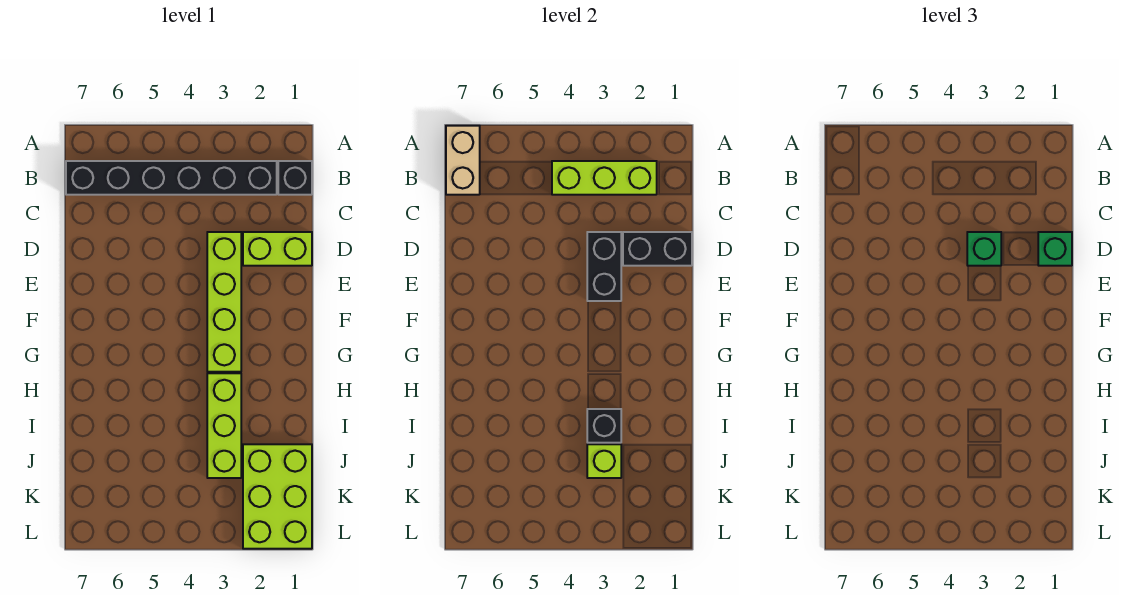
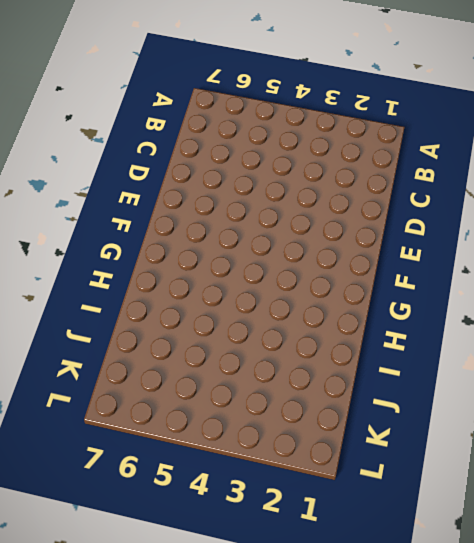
none -> black 1x1 brick [278,161,312,195]
none -> black 1x6 brick [66,161,277,195]
none -> lime 1x2 brick [243,232,312,266]

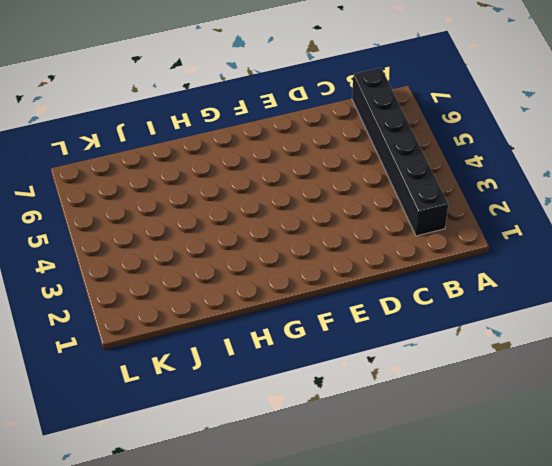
none -> black 1x1 brick [278,161,312,195]
none -> lime 1x2 brick [243,232,312,266]
none -> lime 1x4 brick [207,232,241,372]

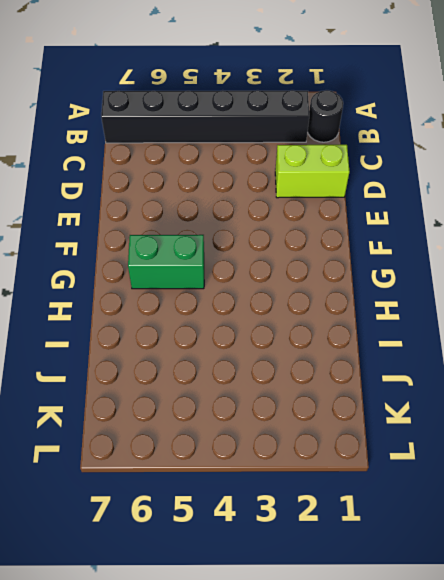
black 1x1 round brick [308,90,343,142] -> black 1x1 brick [278,161,312,195]
green 1x2 brick [128,235,204,289] -> none
none -> lime 1x4 brick [207,232,241,372]
none -> lime 1x3 brick [207,373,241,478]
none -> lime 2x3 brick [243,444,312,549]

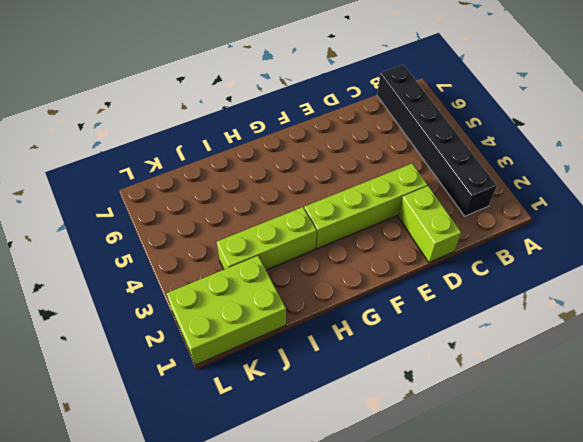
none -> black 1x1 brick [278,161,312,195]
none -> tan 1x2 brick [446,126,480,195]
none -> lime 1x3 brick [552,161,657,195]

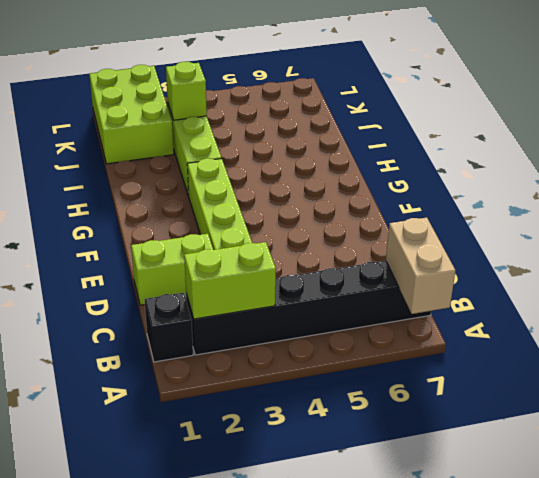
lime 1x2 brick [184,242,276,319] -> lime 1x3 brick [552,161,657,195]
none -> black 1x2 brick [623,232,692,266]
none -> black 1x2 brick [587,232,621,301]
none -> black 1x1 brick [587,409,621,443]

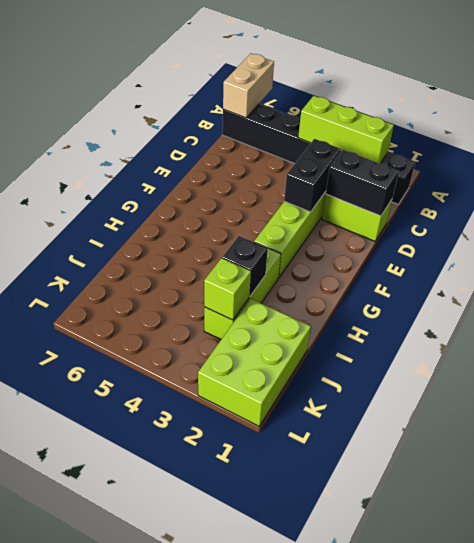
none -> green 1x1 brick [1038,232,1072,266]
none -> green 1x1 brick [967,232,1001,266]

